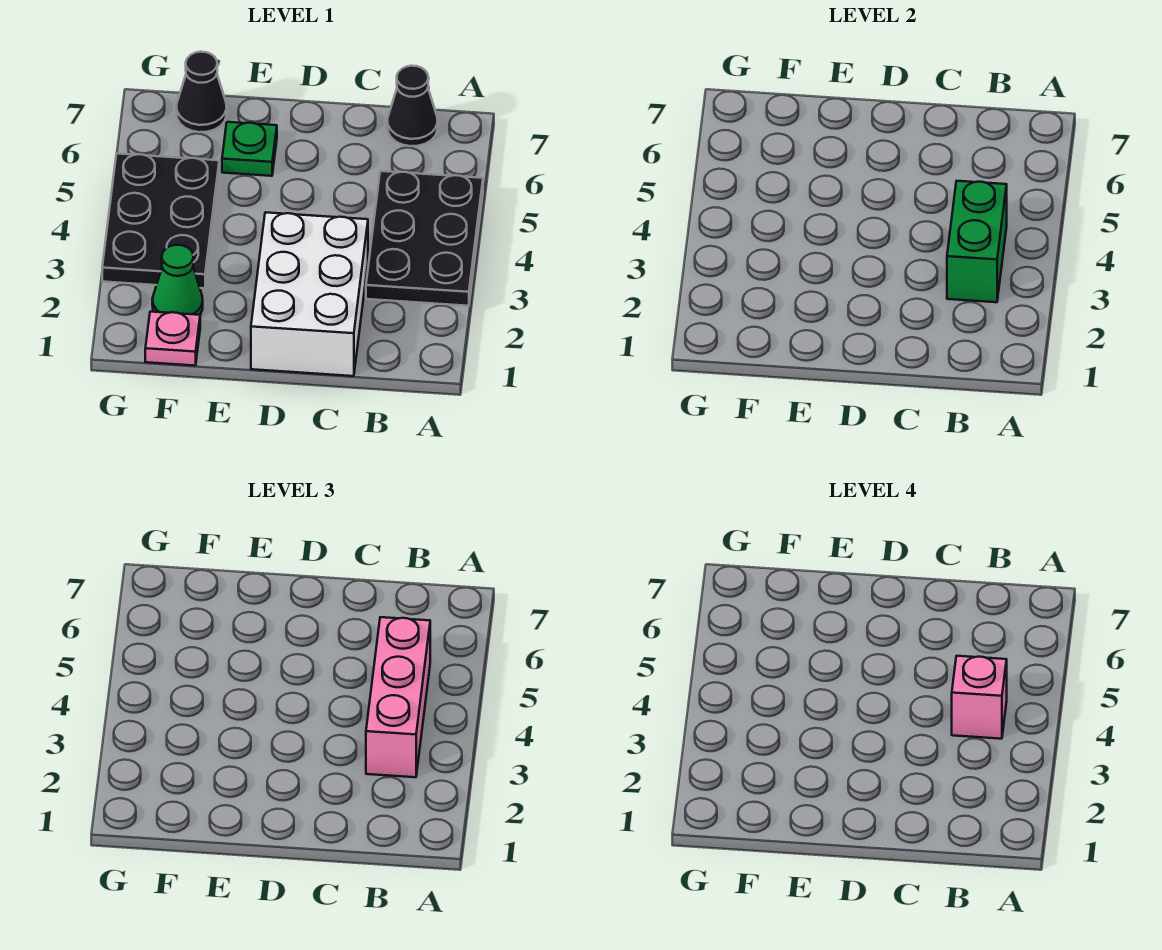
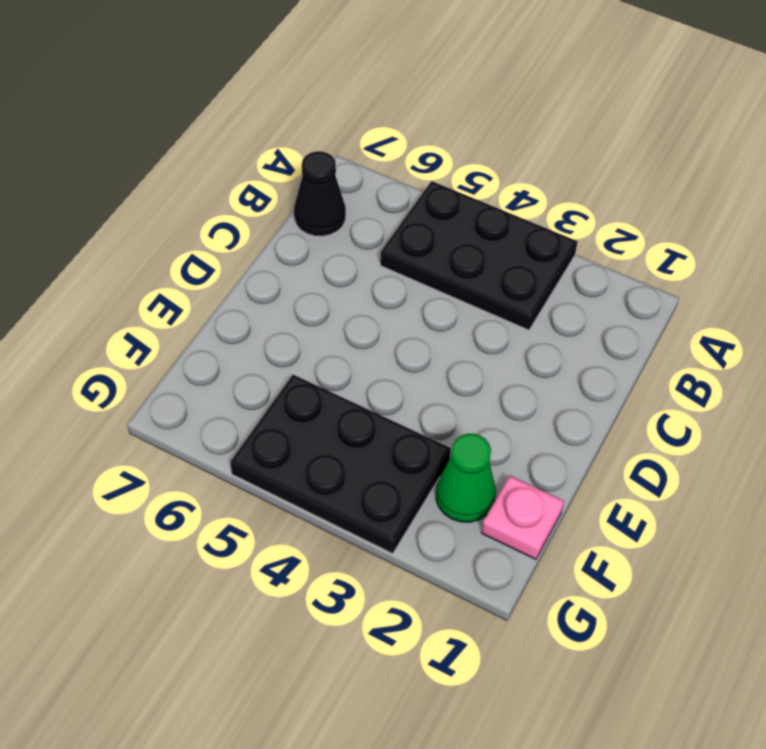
none -> white 2x3 brick [251,212,368,376]
none -> green 1x1 plate [222,122,277,176]

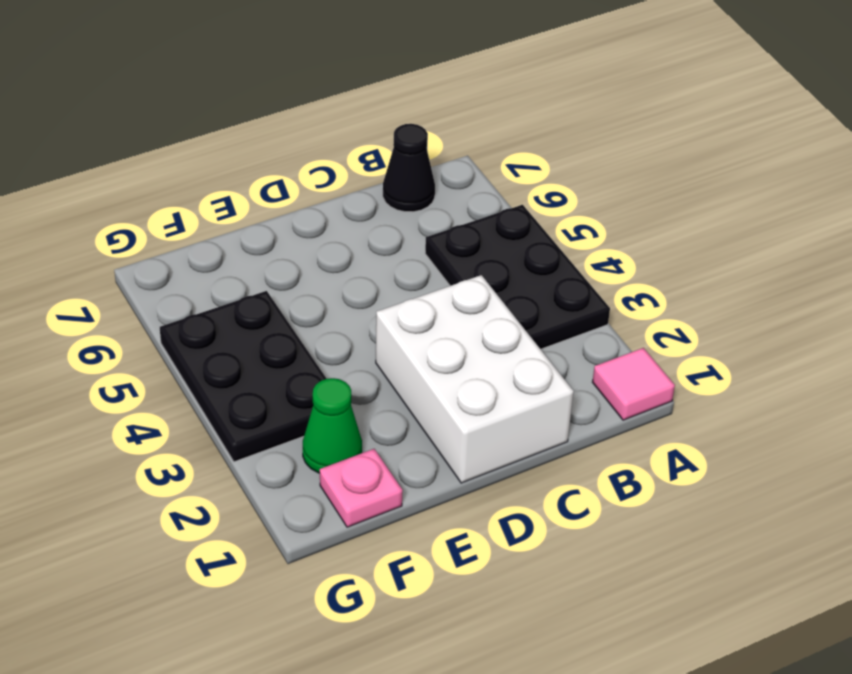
pink 1x1 tile [592,348,675,420] -> none
none -> green 1x1 plate [222,122,277,176]
none -> black 1x1 cone [176,52,227,132]

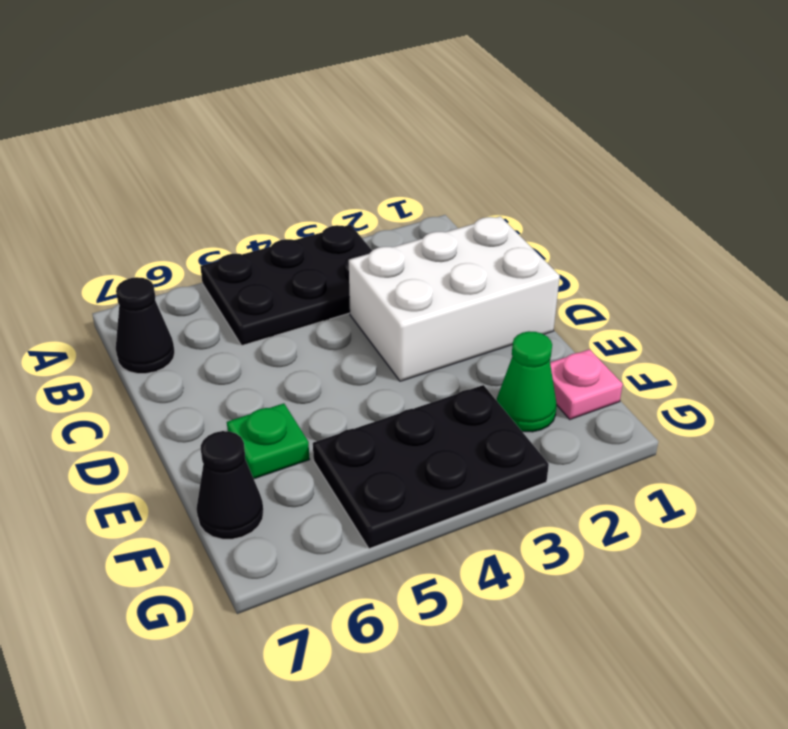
none -> green 1x2 brick [947,181,1007,302]
none -> pink 1x3 brick [366,617,430,777]

